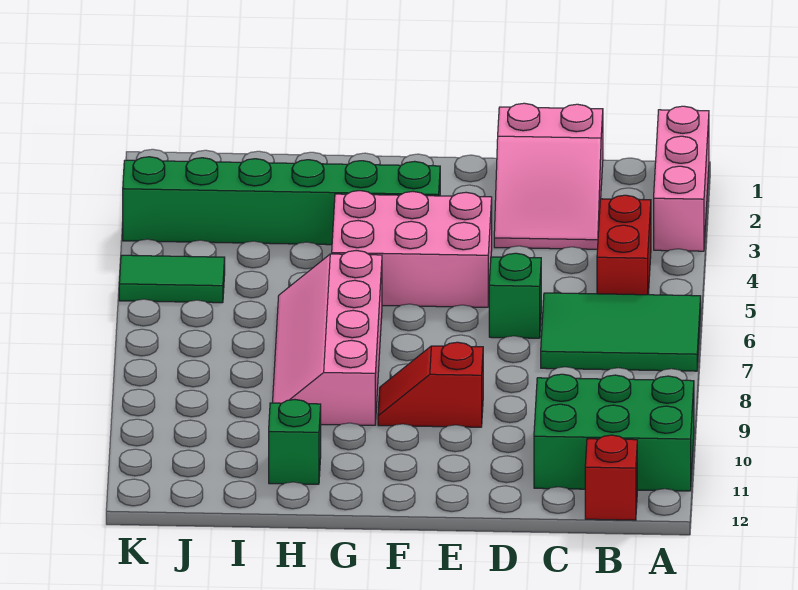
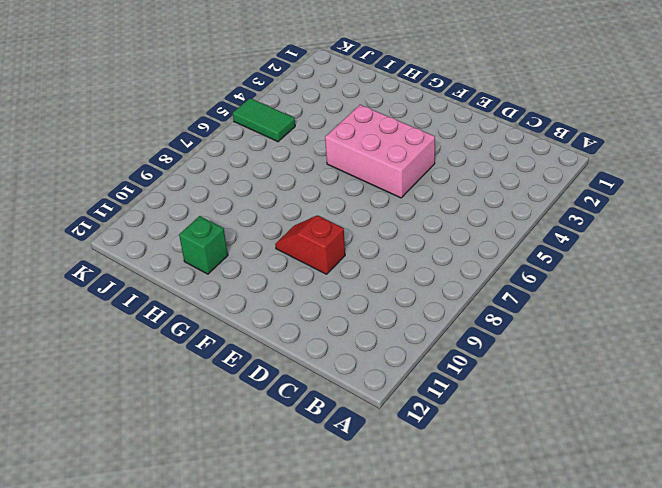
none -> pink 1x3 brick [654,106,709,251]
none -> green 2x3 tile [541,293,701,371]
none -> green 2x3 brick [534,374,694,491]

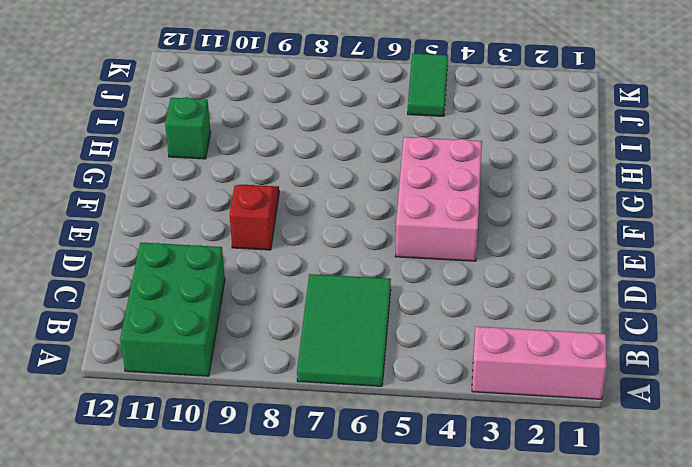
none -> red 1x2 brick [597,195,651,295]
none -> red 1x1 brick [585,435,637,520]
none -> pink 2x3 slope [494,103,603,249]

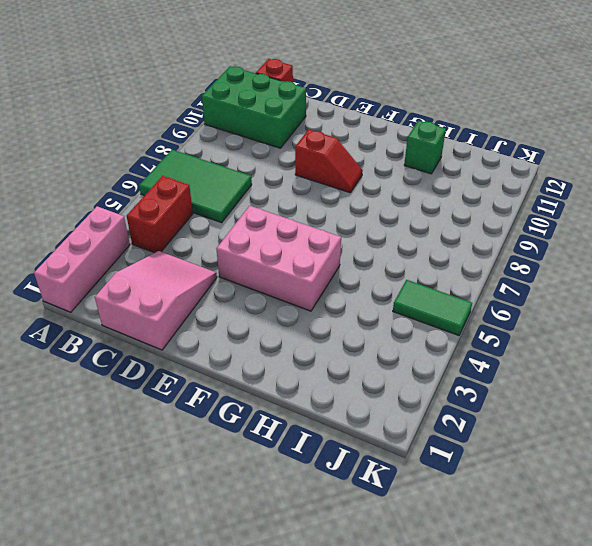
none -> green 1x1 brick [489,253,541,338]
none -> green 1x6 brick [123,157,440,245]
none -> pink 2x4 slope [273,251,382,425]

